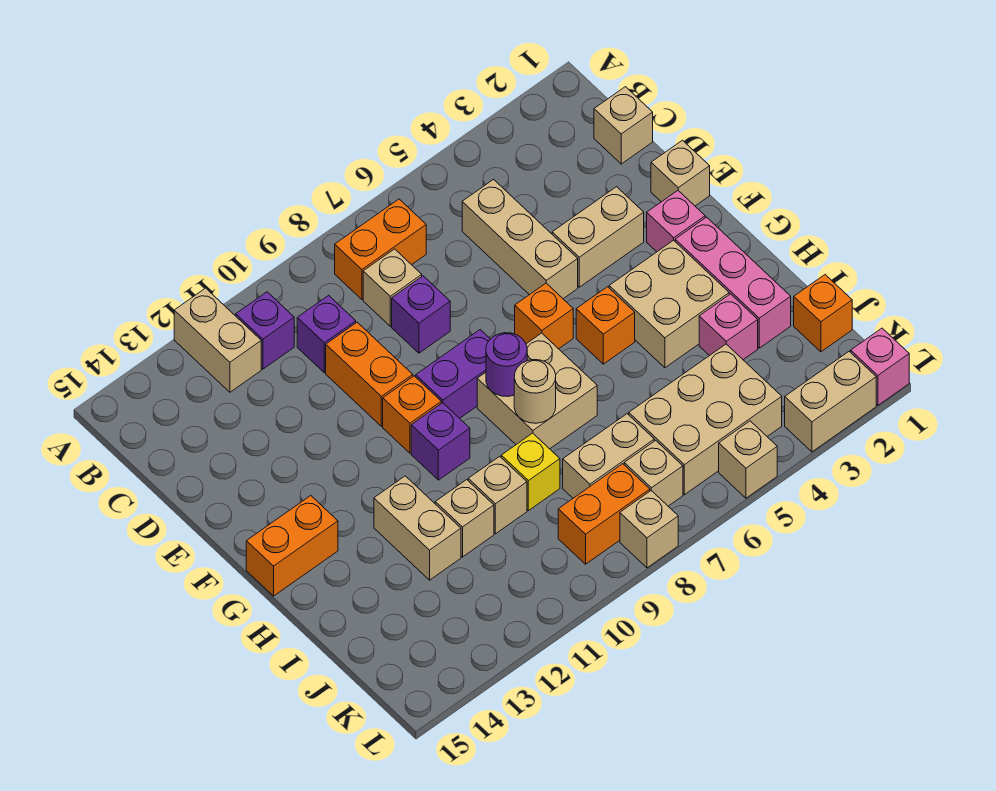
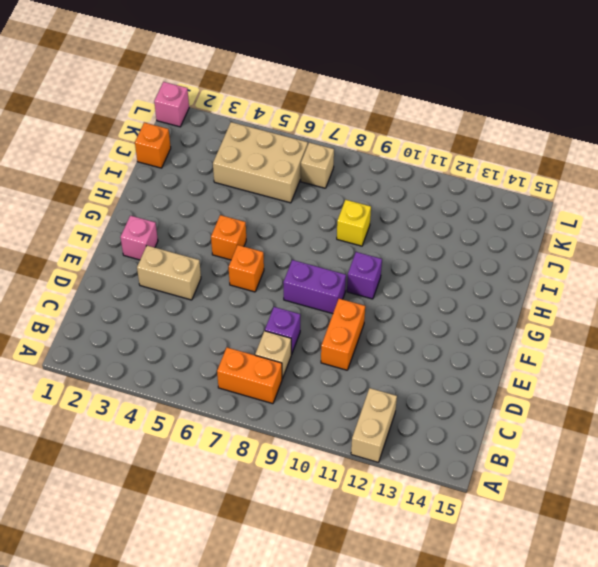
none -> purple 1x1 brick [236,292,294,369]
none -> tan 1x1 brick [594,87,653,164]
none -> tan 1x3 brick [462,180,578,299]
none -> purple 1x1 brick [297,295,356,373]

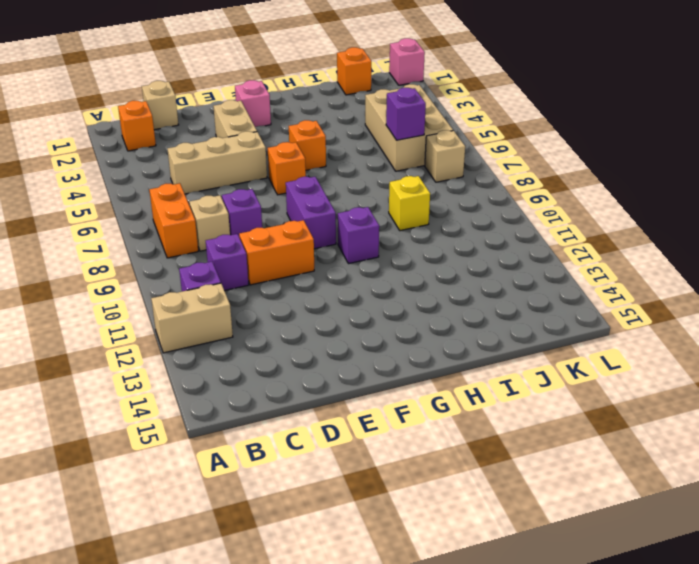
orange 1x1 brick [118,101,156,151] -> orange 1x1 brick moved to [383,376,441,453]
purple 1x1 brick [386,88,426,140] -> none
none -> tan 1x1 brick [651,140,710,206]
none -> pink 1x3 brick [675,217,791,348]
none -> tan 2x2 brick [609,240,729,368]
none -> tan 2x2 brick [477,333,597,449]

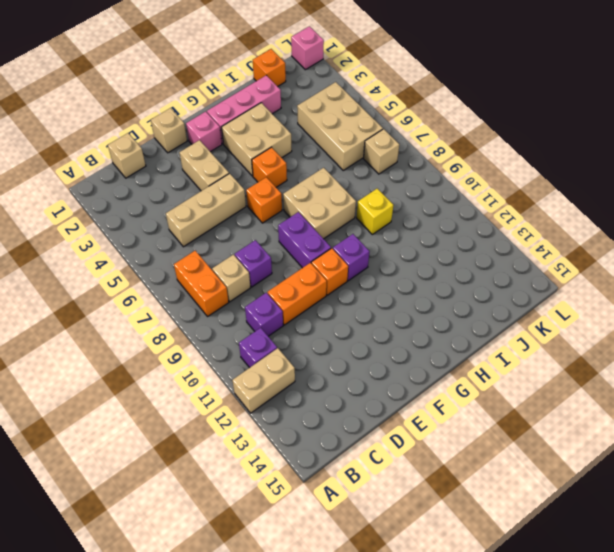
none -> orange 1x2 brick [246,496,338,596]
none -> tan 1x2 brick [374,476,461,580]
none -> pink 1x1 brick [699,294,758,360]
none -> tan 1x1 brick [468,456,527,534]

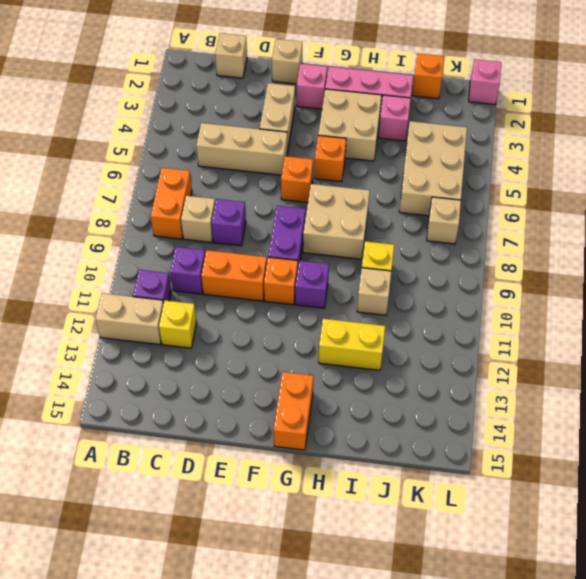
yellow 1x1 brick [159,300,197,348] -> none
yellow 1x2 brick [319,319,385,370] -> tan 1x2 brick [374,476,461,580]
none -> tan 1x1 brick [435,480,494,557]
none -> tan 1x2 brick [563,414,654,498]
none -> orange 1x2 brick [558,464,650,564]
none -> tan 1x2 brick [785,352,876,452]

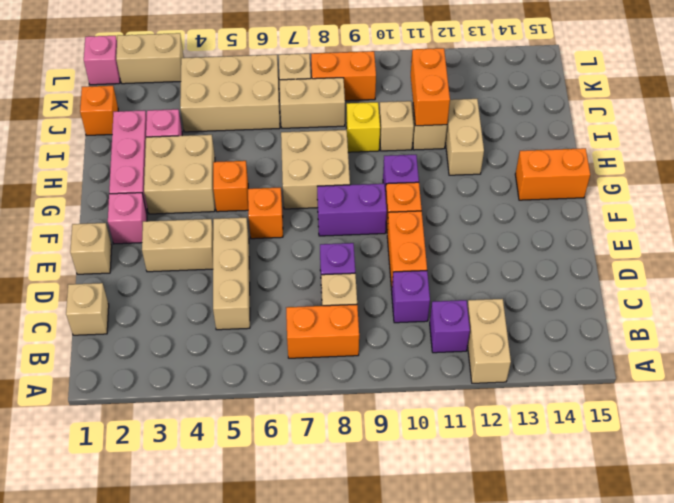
orange 1x2 brick [411,48,450,126] -> none
none -> tan 1x1 brick [719,421,777,498]
none -> tan 1x1 brick [620,491,678,568]
none -> purple 1x1 round brick [486,333,527,396]
none -> tan 1x1 round brick [514,360,556,423]

